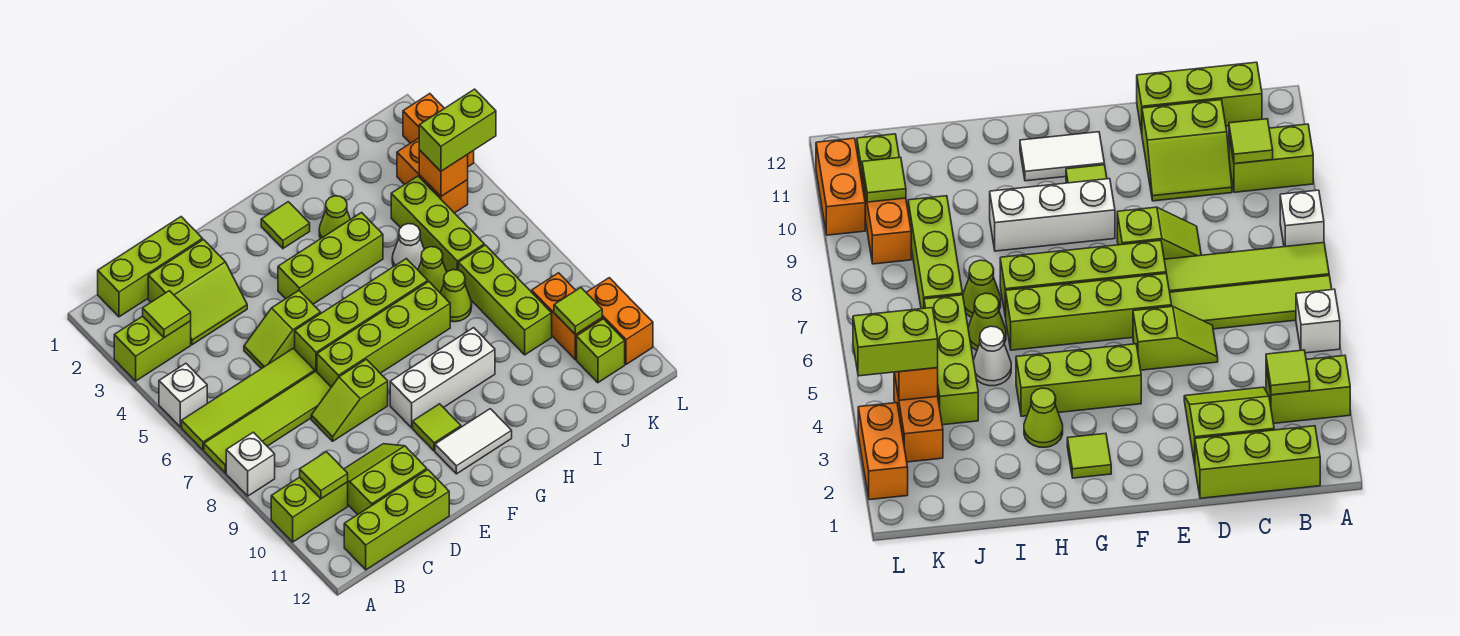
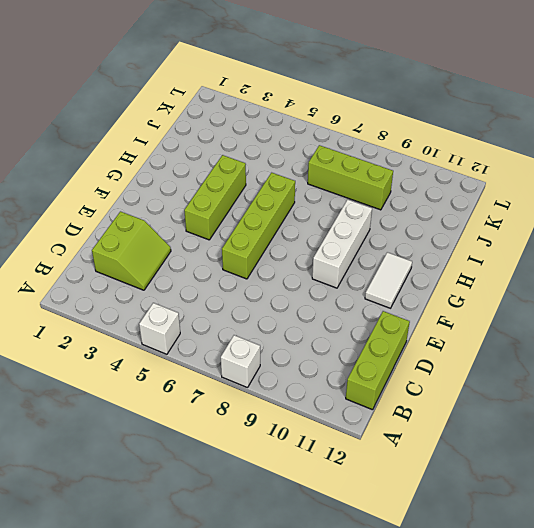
none -> lime 1x2 brick [114,316,191,381]
none -> lime 1x4 tile [182,348,315,450]
none -> lime 1x4 tile [204,371,331,473]
none -> lime 1x2 brick [271,477,348,542]

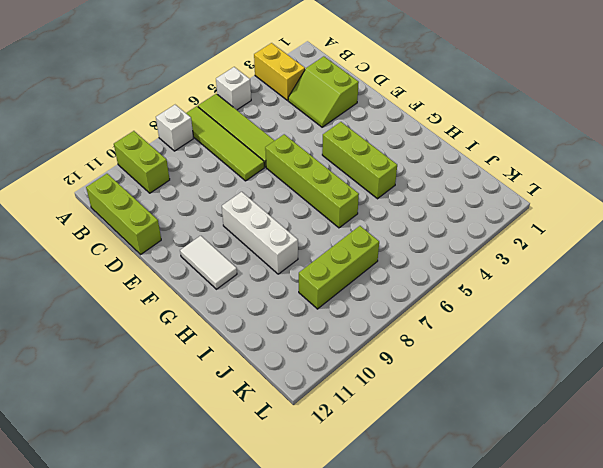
yellow 1x2 brick [254,43,305,100] -> lime 1x2 brick [114,316,191,381]
none -> lime 1x3 brick [98,217,202,317]
none -> lime 2x2 slope [344,444,427,514]
none -> lime 1x2 slope [244,291,321,369]
none -> lime 1x2 slope [311,359,388,441]

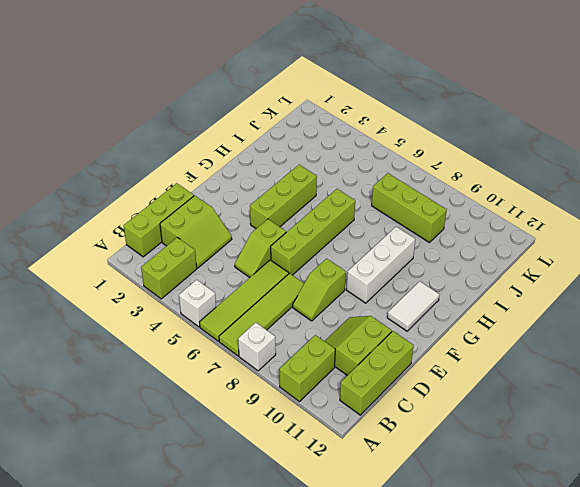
none -> lime 1x4 brick [317,282,450,387]
none -> lime 1x1 tile [413,404,461,451]
none -> lime 1x1 tile [261,202,310,248]
none -> lime 1x1 cone [319,196,350,239]

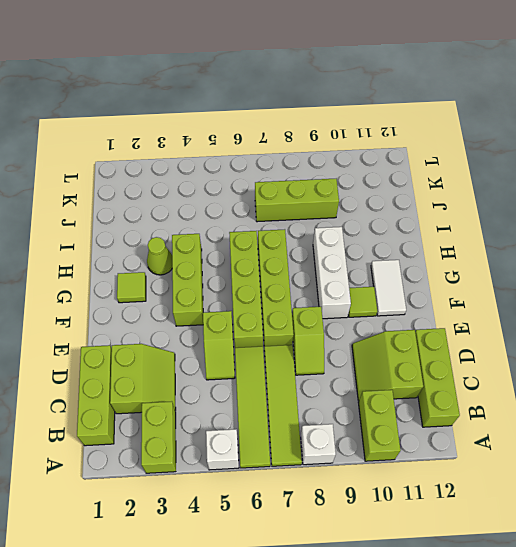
none -> white 1x1 cone [392,224,424,270]
none -> lime 1x1 cone [418,247,447,292]
none -> lime 1x1 cone [440,270,472,322]
none -> lime 1x3 brick [391,176,484,272]

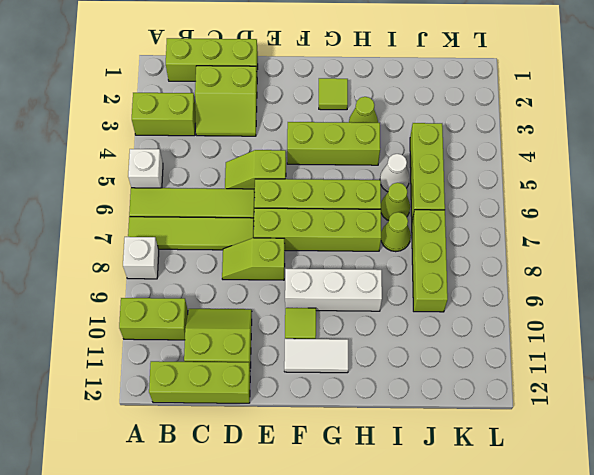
none -> orange 1x2 brick [397,138,468,213]
none -> orange 1x2 brick [532,273,602,360]
none -> lime 1x1 brick [577,319,625,383]
none -> orange 1x2 brick [403,94,474,167]

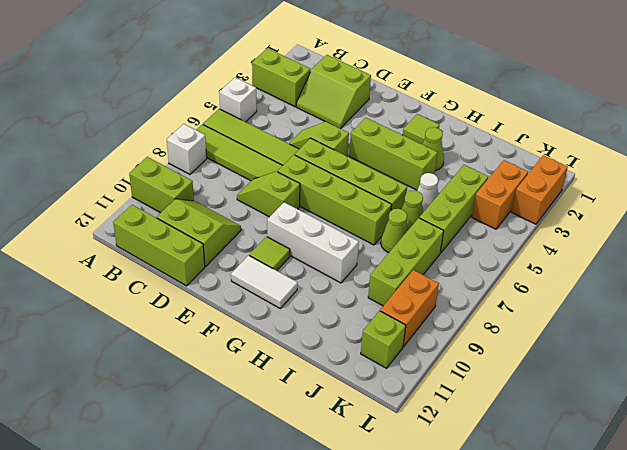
none -> lime 1x3 brick [98,217,202,317]
none -> orange 1x2 brick [586,278,653,364]
none -> lime 1x1 tile [143,291,191,338]
none -> lime 1x1 tile [300,452,348,499]

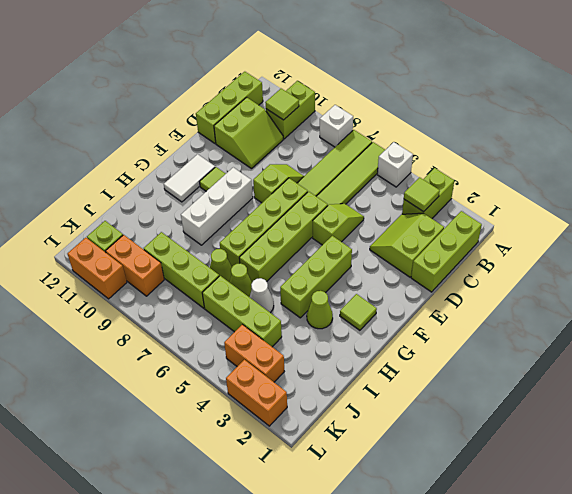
none -> orange 1x1 brick [419,150,468,196]
none -> lime 1x1 tile [554,288,602,335]
none -> lime 1x2 brick [419,89,496,171]

